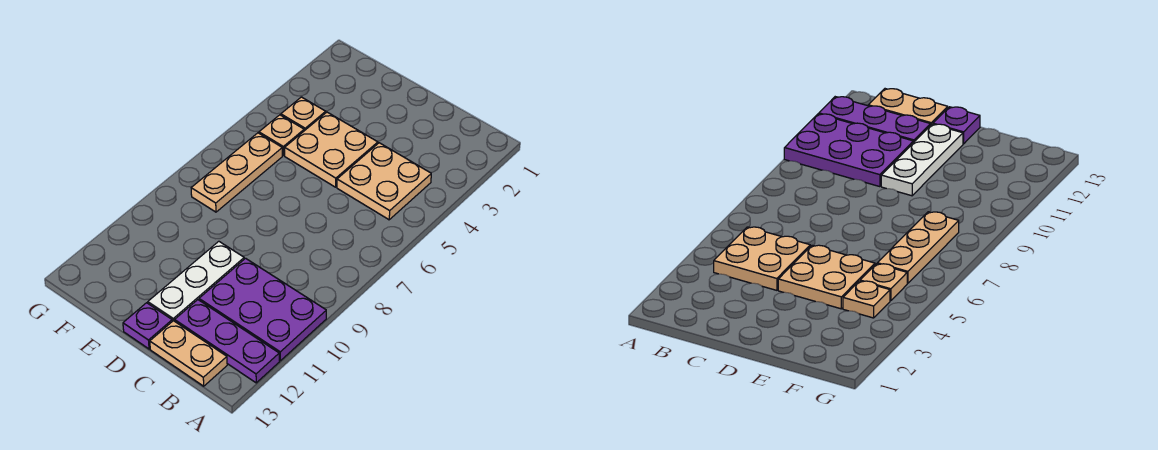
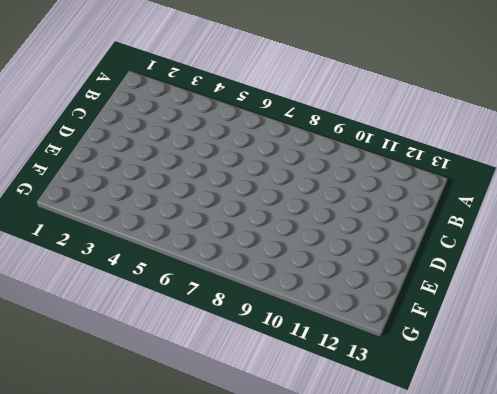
none -> purple 2x3 plate [199,258,326,361]
none -> purple 1x3 plate [175,300,279,383]

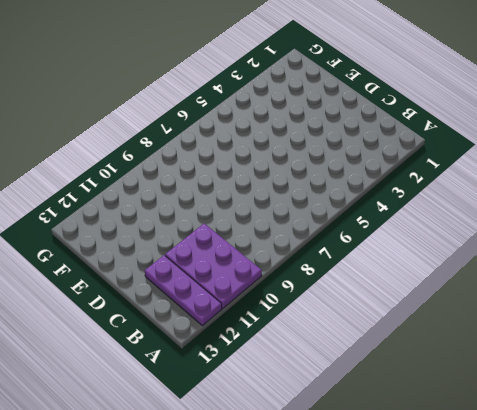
none -> tan 2x2 plate [337,143,431,220]
none -> tan 1x2 plate [150,321,227,386]

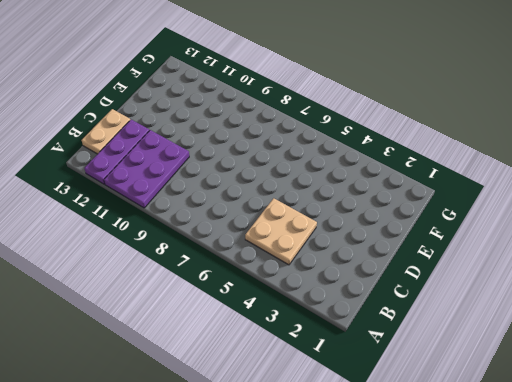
none -> tan 2x2 plate [285,112,378,187]
none -> white 1x3 plate [148,241,244,321]

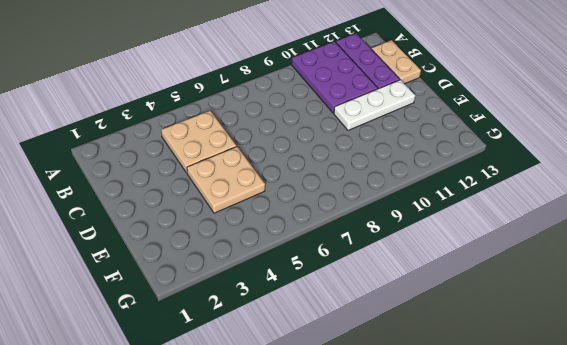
none -> purple 1x1 plate [123,303,172,349]
none -> tan 1x1 plate [281,97,326,131]

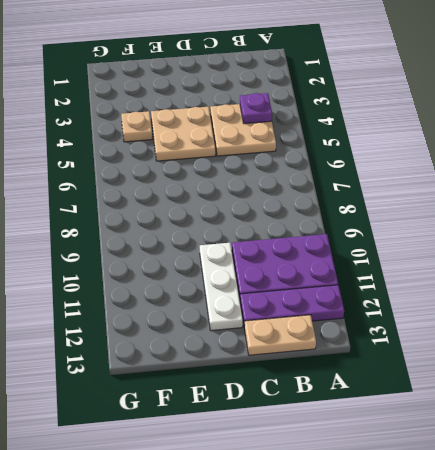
purple 1x1 plate [240,93,272,124] -> purple 1x1 plate moved to [123,303,172,349]
none -> tan 1x1 plate [259,115,304,156]
none -> tan 1x3 plate [191,133,282,212]

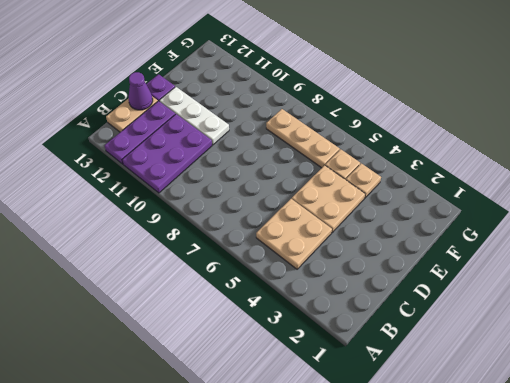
purple 1x1 cone [129,72,153,110] -> none

